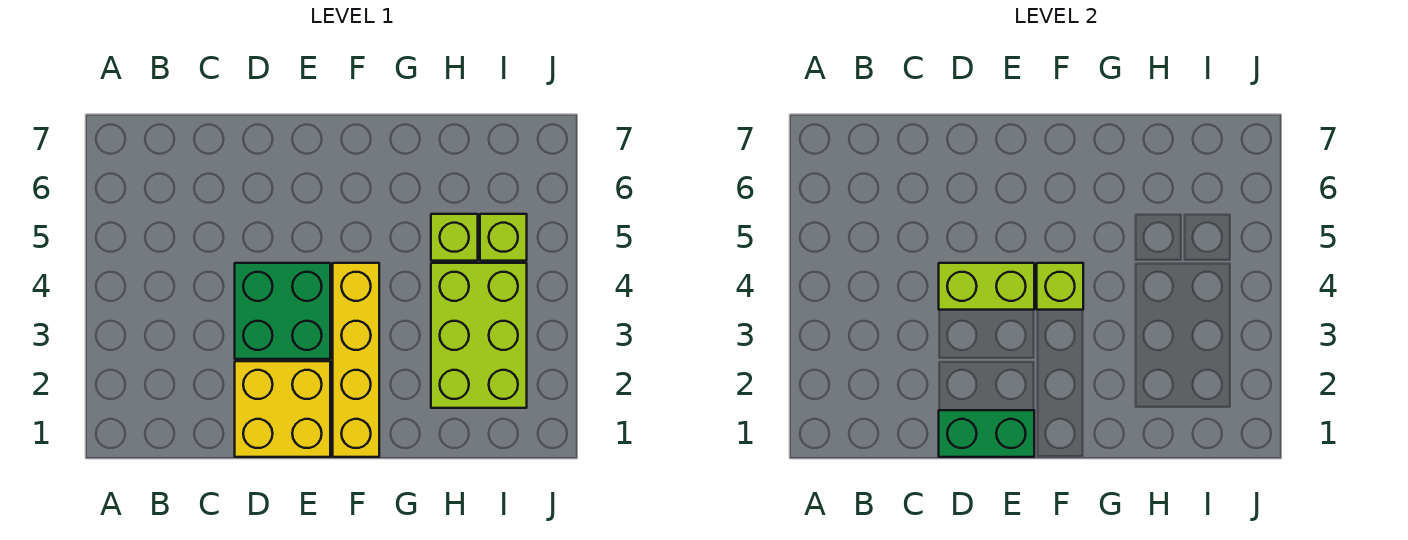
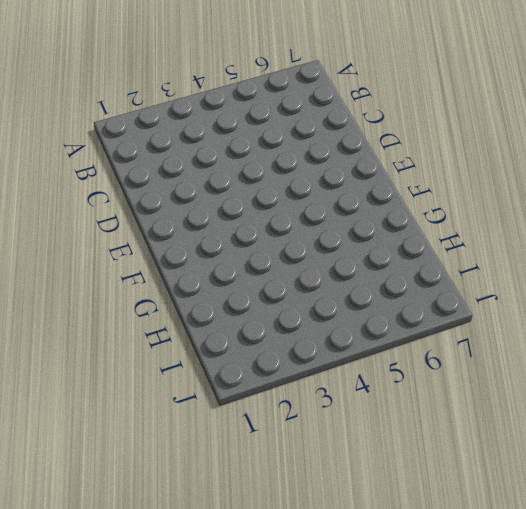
none -> yellow 2x2 brick [235,361,330,457]
none -> green 2x2 brick [235,263,330,359]

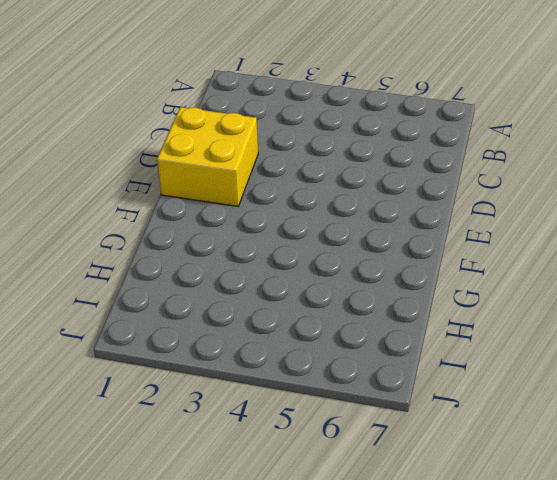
none -> green 2x2 brick [235,263,330,359]
none -> yellow 1x4 brick [333,263,379,457]

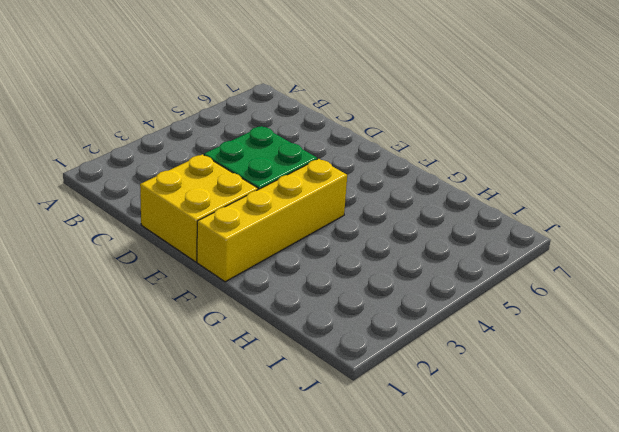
none -> lime 2x3 brick [431,263,527,408]
none -> lime 1x1 brick [431,214,478,261]

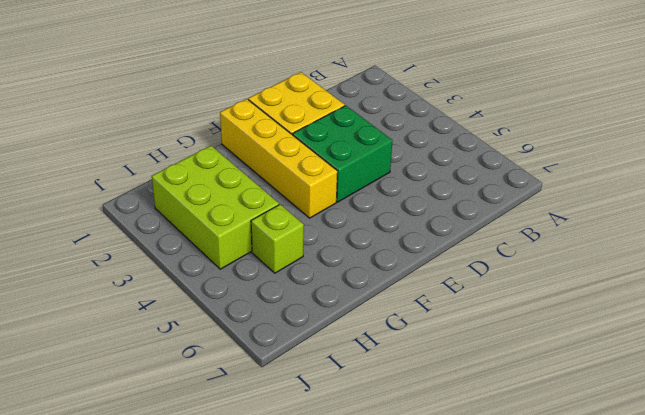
none -> lime 1x1 brick [480,214,527,261]
none -> green 1x2 brick [939,410,1034,457]

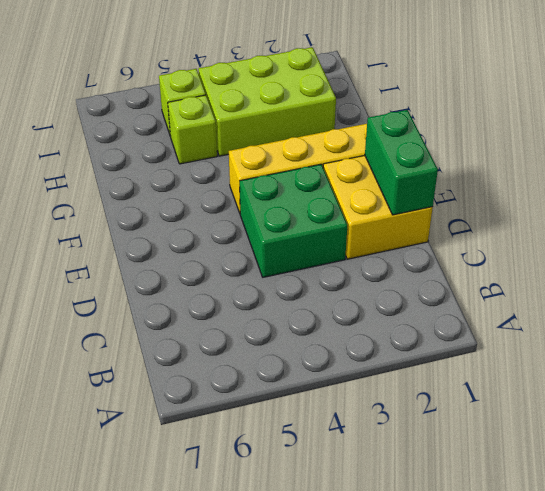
none -> lime 1x2 brick [939,263,1034,310]
none -> lime 1x1 brick [1037,263,1083,310]

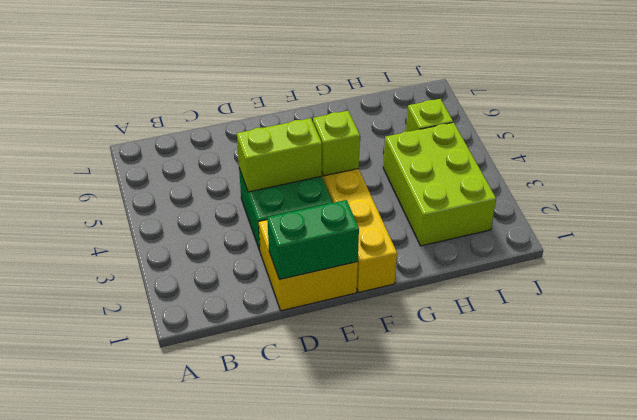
none -> lime 1x1 brick [431,214,478,261]

